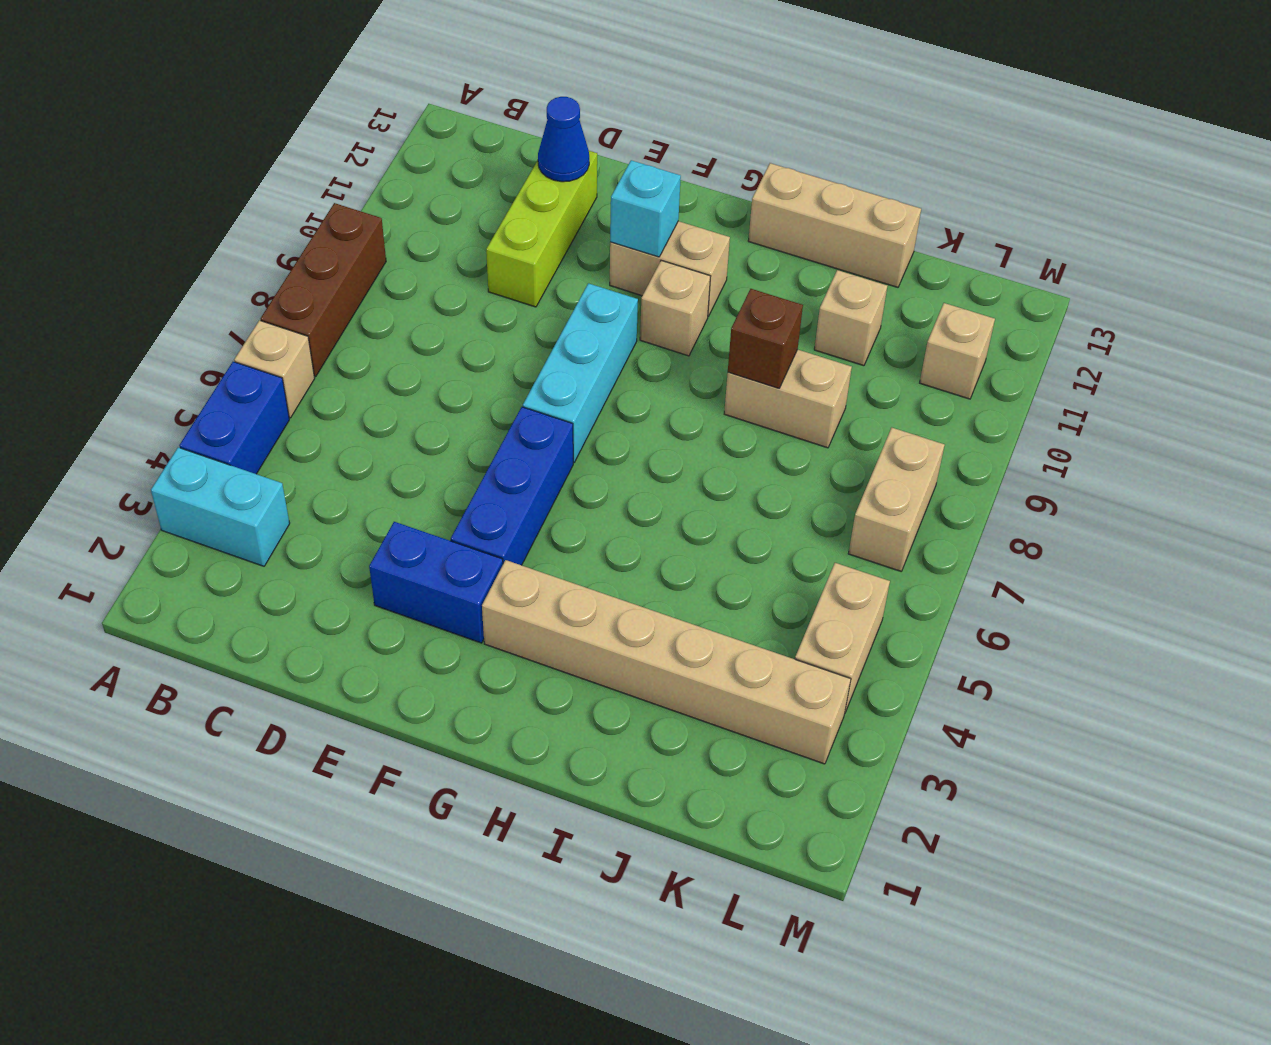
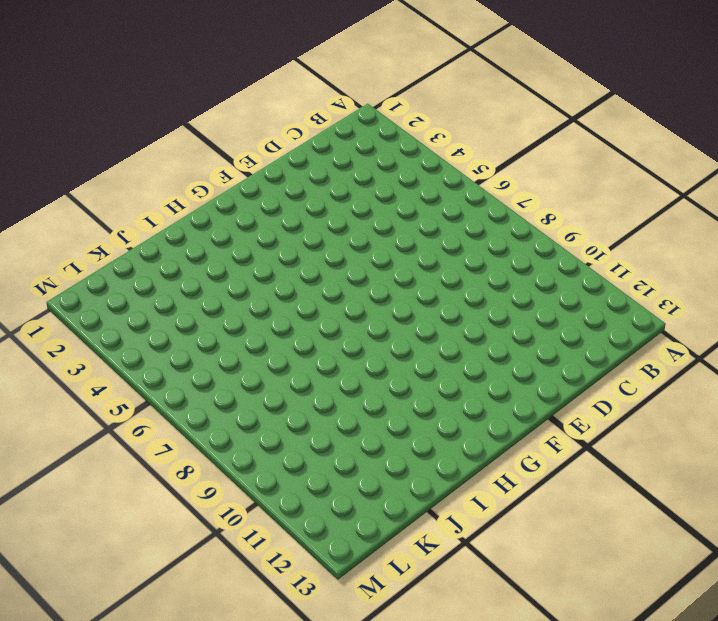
none -> cyan 1x2 brick [151,447,290,566]
none -> blue 1x2 brick [179,362,289,474]
none -> tan 1x1 brick [234,320,315,418]

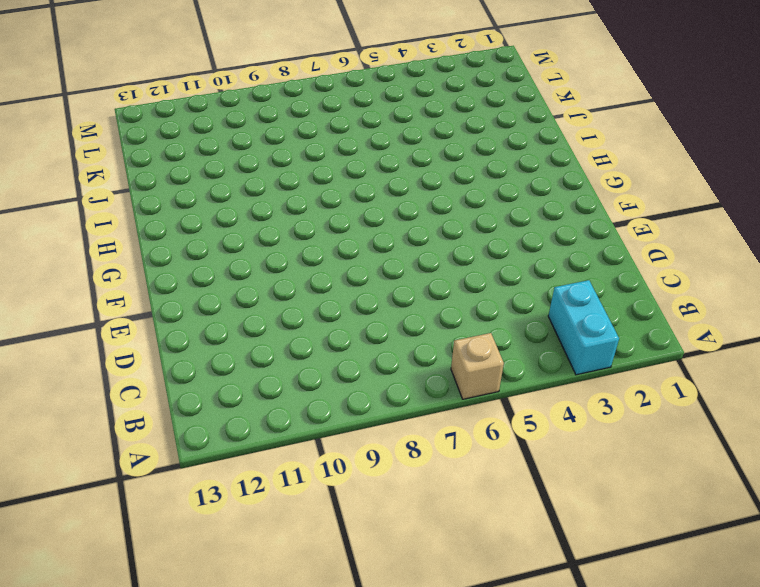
none -> blue 1x2 brick [179,362,289,474]
none -> brown 1x3 brick [261,203,386,377]
none -> lime 1x3 brick [486,151,597,307]

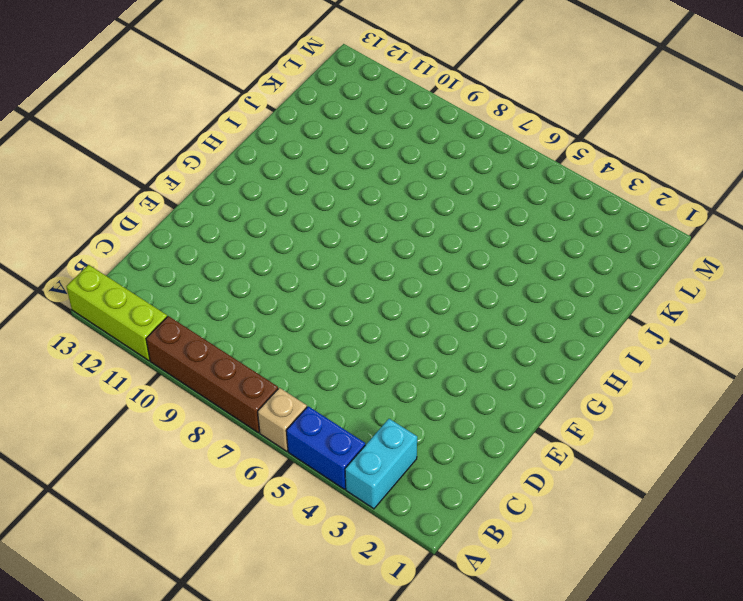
brown 1x4 brick [146,316,278,433] -> brown 1x3 brick [261,203,386,377]
lime 1x3 brick [66,265,167,361] -> lime 1x3 brick moved to [486,151,597,307]
none -> blue 1x2 brick [369,522,503,643]
none -> blue 1x3 brick [451,407,573,565]
none -> cyan 1x3 brick [523,283,638,463]

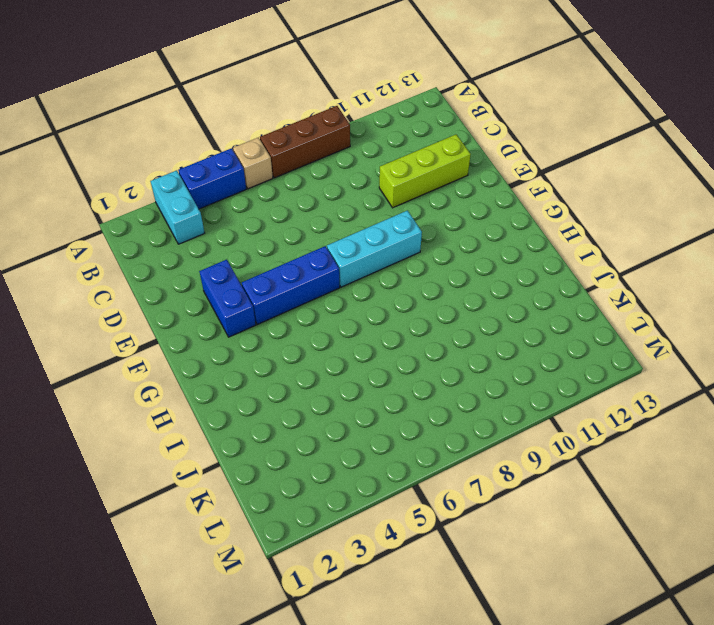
none -> tan 1x2 brick [610,221,730,316]
none -> tan 1x6 brick [482,560,851,764]
none -> tan 1x1 brick [640,261,710,356]

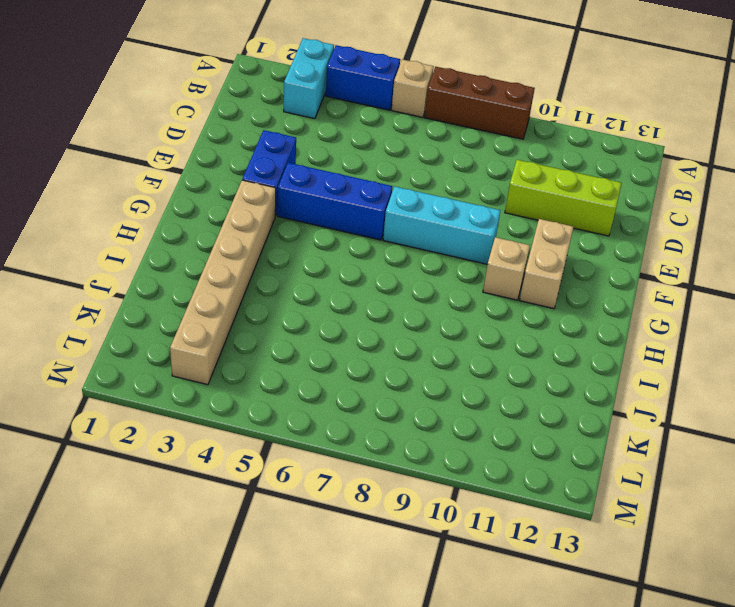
none -> tan 1x3 brick [748,163,921,287]
none -> tan 1x2 brick [724,349,852,448]
none -> tan 1x1 brick [814,270,887,366]

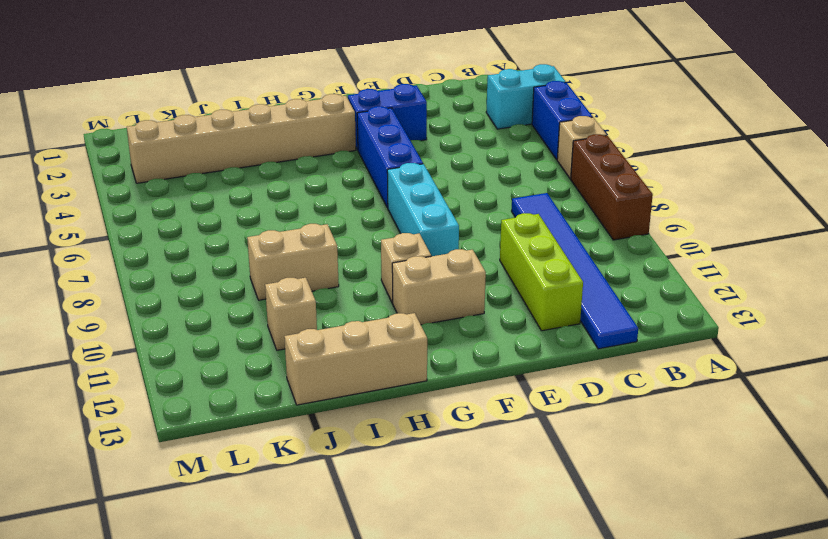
blue 1x6 tile [512,193,638,349] -> none
none -> tan 1x2 brick [795,563,890,712]
none -> tan 1x2 brick [848,428,945,571]
none -> tan 1x1 brick [920,303,995,399]

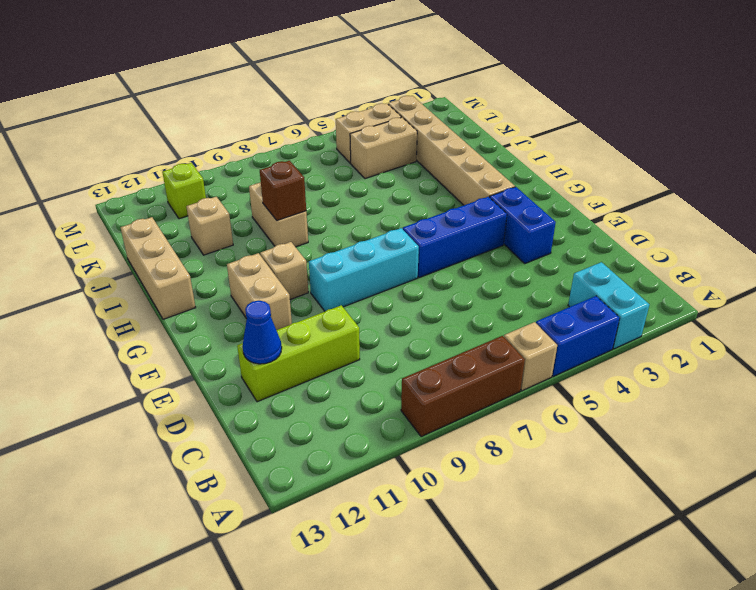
tan 1x2 brick [350,117,417,179] -> tan 1x2 brick moved to [848,428,945,571]
lime 1x1 brick [162,163,206,219] -> tan 1x1 brick [920,303,995,399]
none -> cyan 1x1 brick [610,160,681,257]

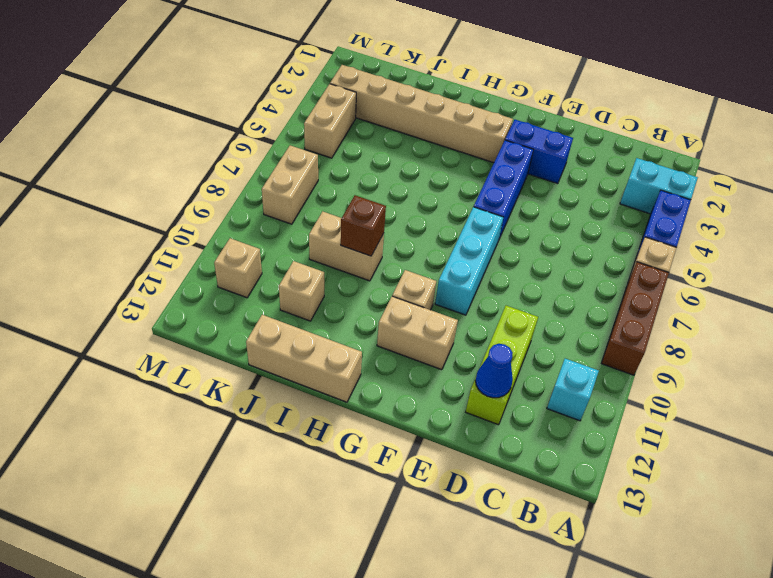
cyan 1x1 brick [547,359,599,421] -> cyan 1x1 brick moved to [610,160,681,257]

